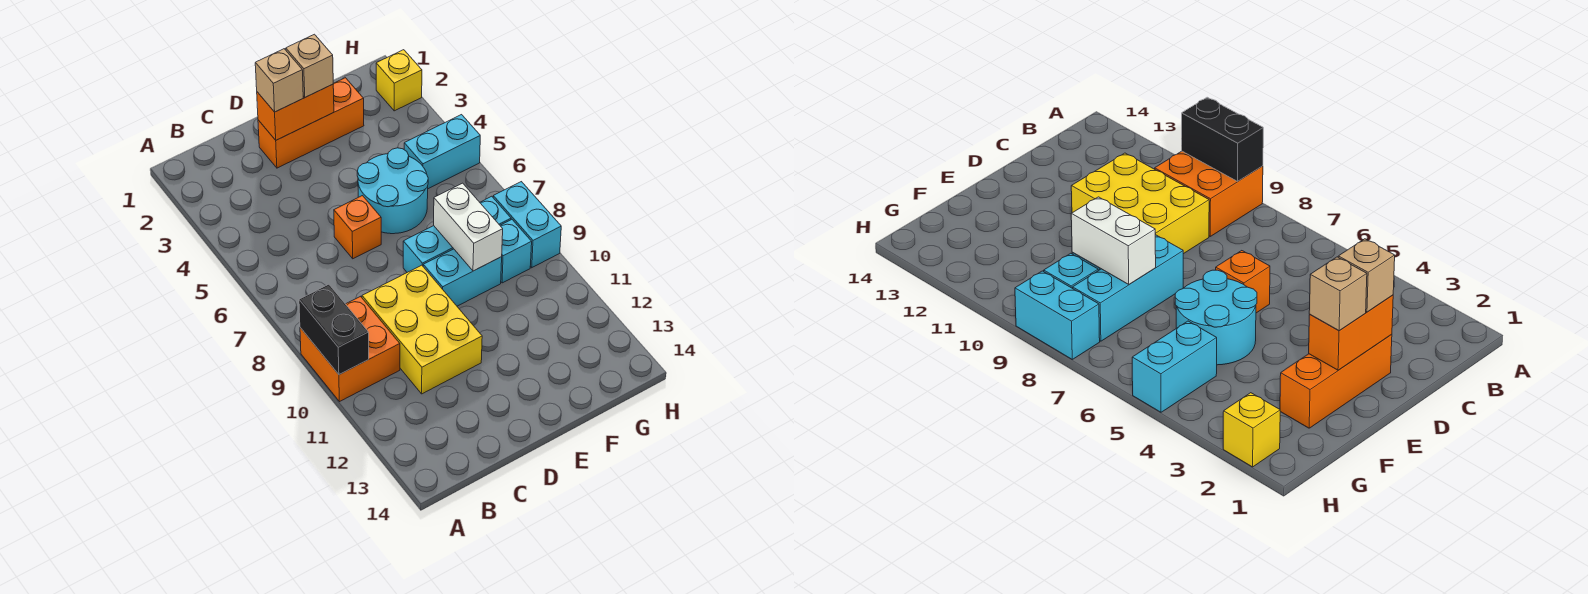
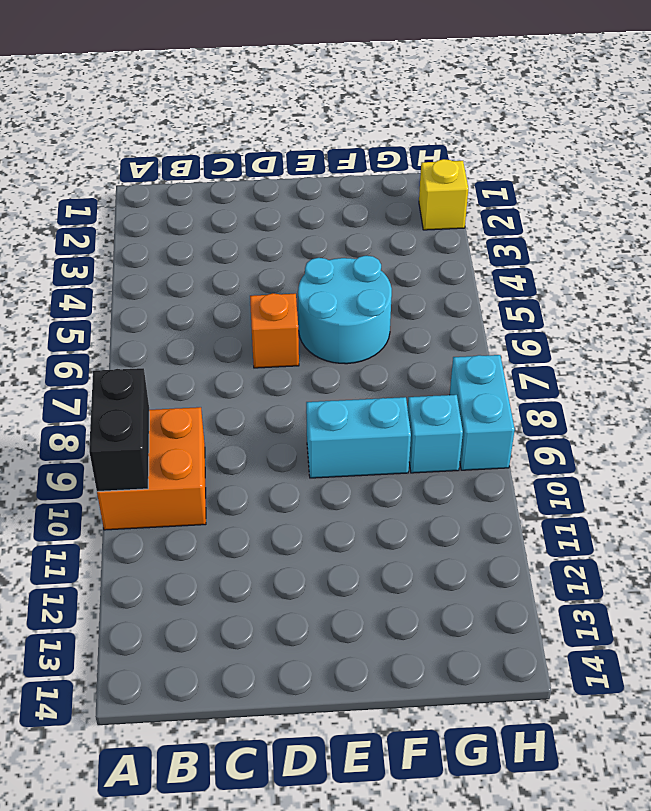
none -> yellow 2x3 brick [362,265,482,394]
none -> orange 1x3 brick [258,78,364,168]
none -> cyan 1x3 brick [403,196,511,272]

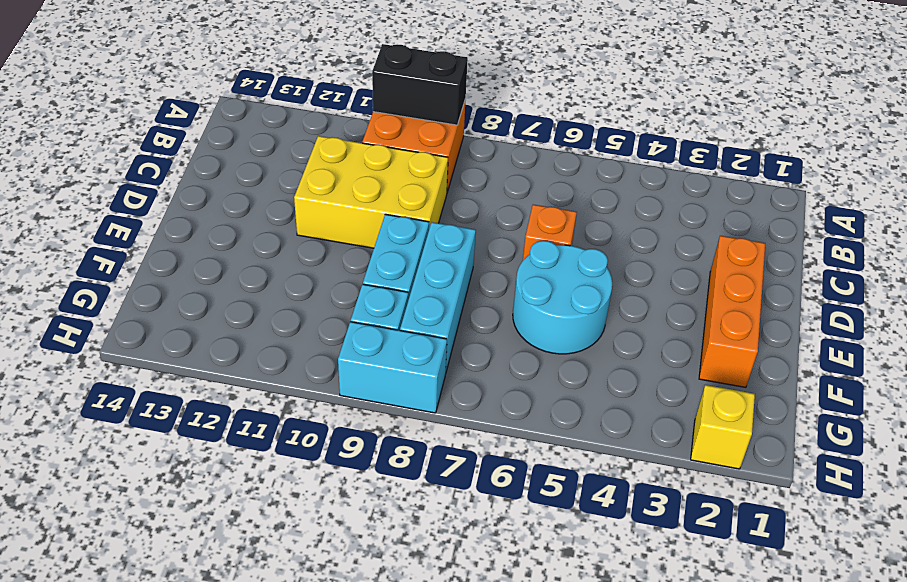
none -> cyan 1x2 brick [404,115,480,189]
none -> orange 1x2 brick [257,84,334,140]
none -> white 1x2 brick [434,183,503,271]

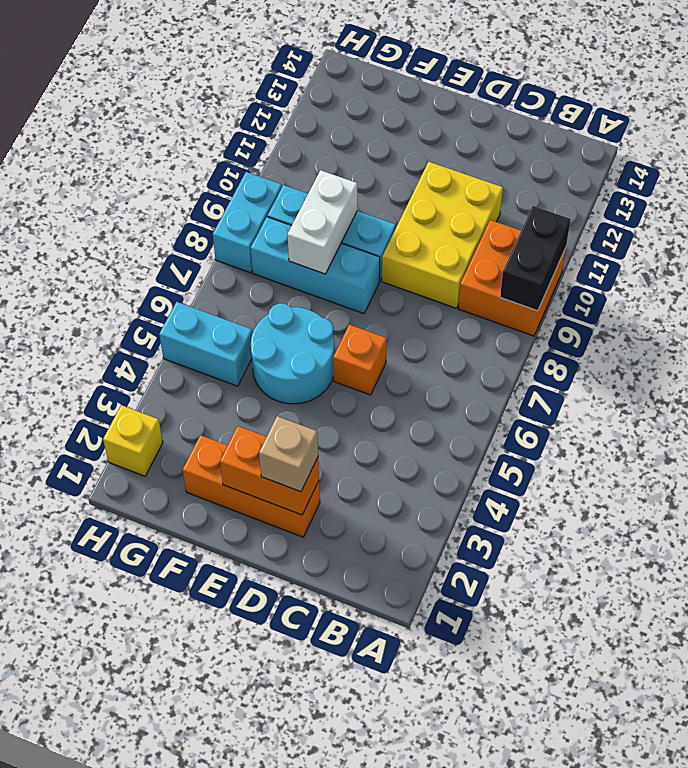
none -> tan 1x1 brick [286,34,333,97]

